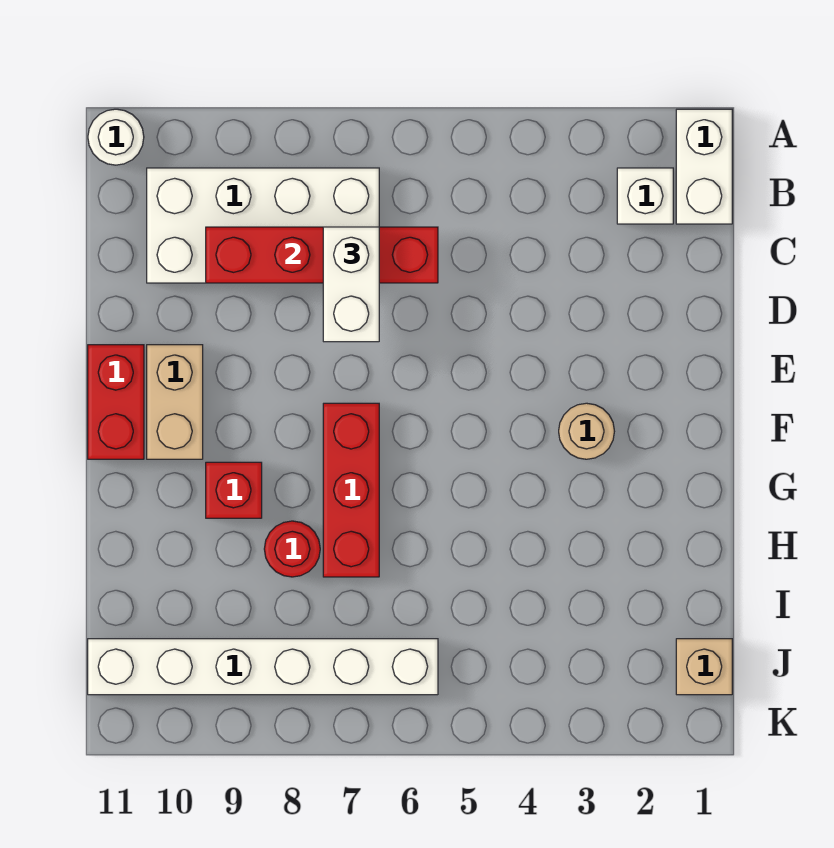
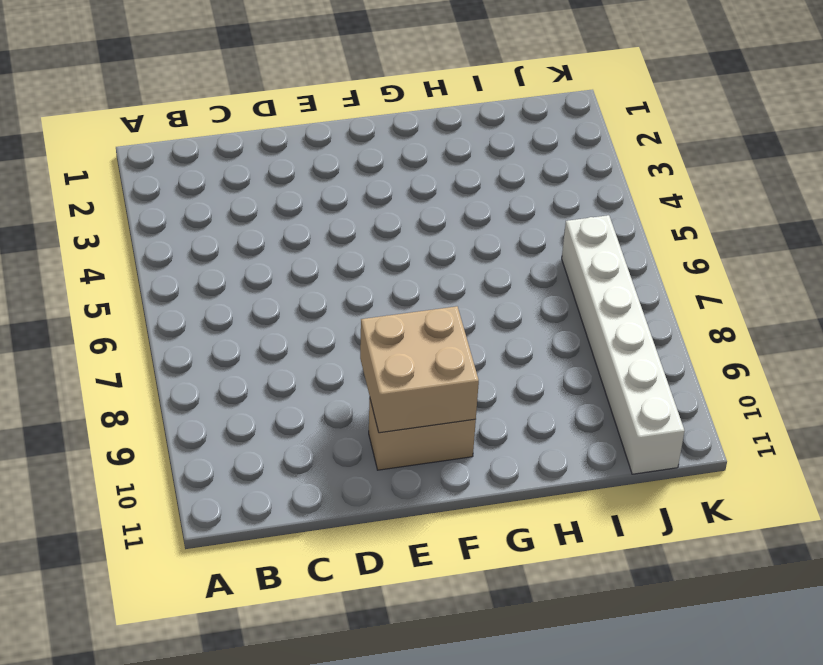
tan 2x2 brick [360,306,479,433] -> none
none -> white 1x2 brick [676,109,732,224]
none -> white 1x1 round brick [88,109,144,165]
none -> white 1x1 brick [617,168,673,224]

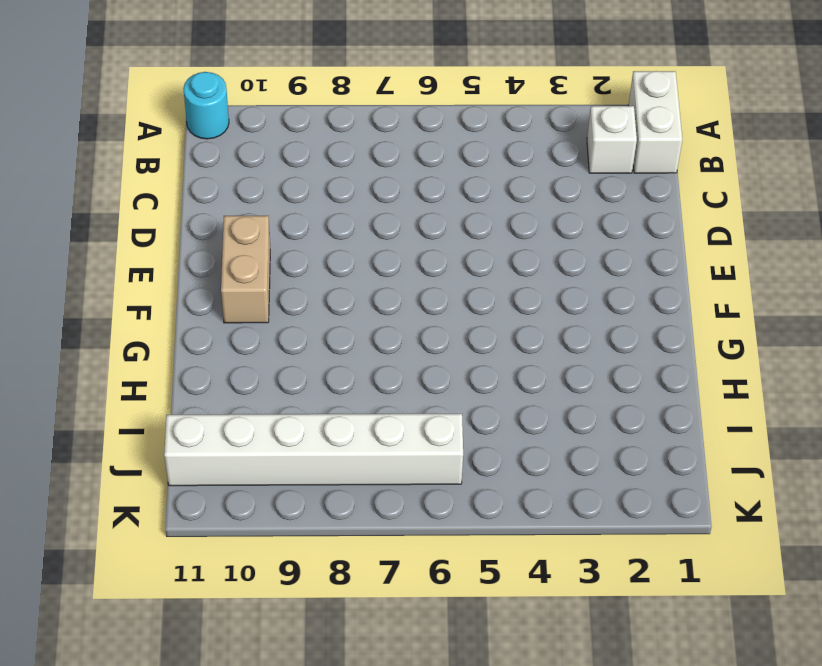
cyan 1x1 round brick [183,72,229,139] -> white 1x1 round brick [88,109,144,165]
none -> white 2x4 brick [147,168,379,283]
none -> red 1x2 brick [88,345,144,459]
none -> tan 1x1 round brick [559,403,614,459]

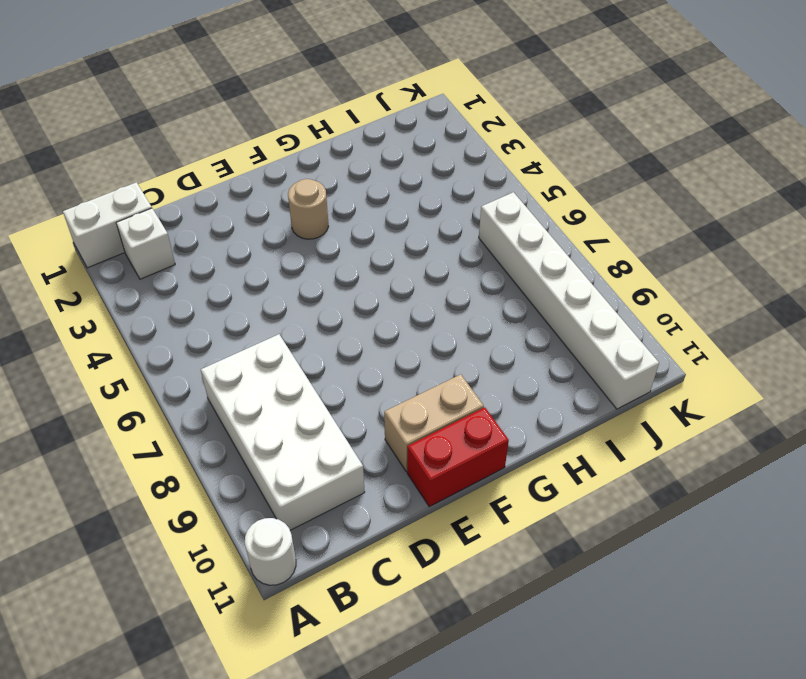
none -> red 1x3 brick [323,403,379,577]
none -> red 1x1 brick [206,462,262,518]
none -> red 1x1 round brick [264,521,320,577]

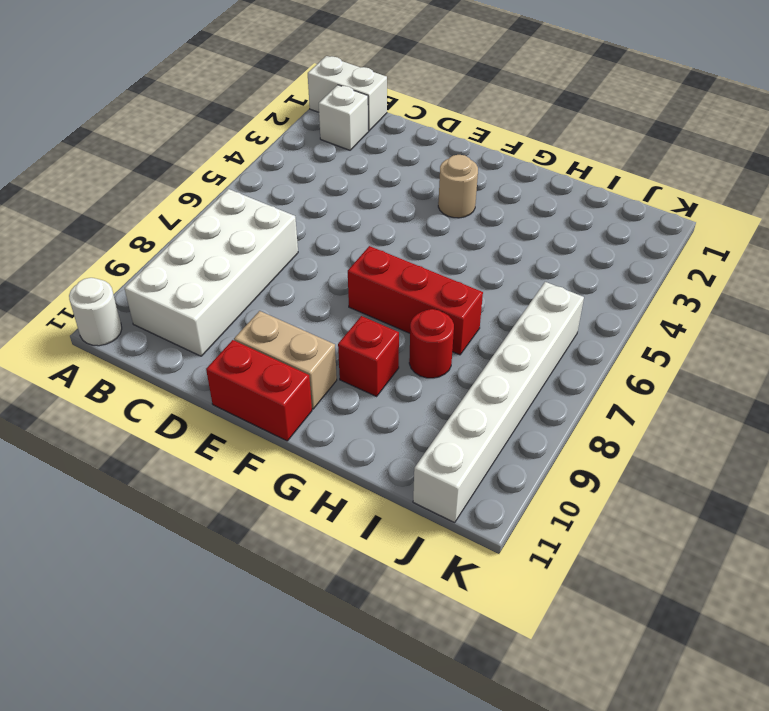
none -> tan 1x1 brick [676,639,732,695]
none -> red 1x4 brick [206,227,438,283]
none -> white 1x2 brick [323,227,379,342]

